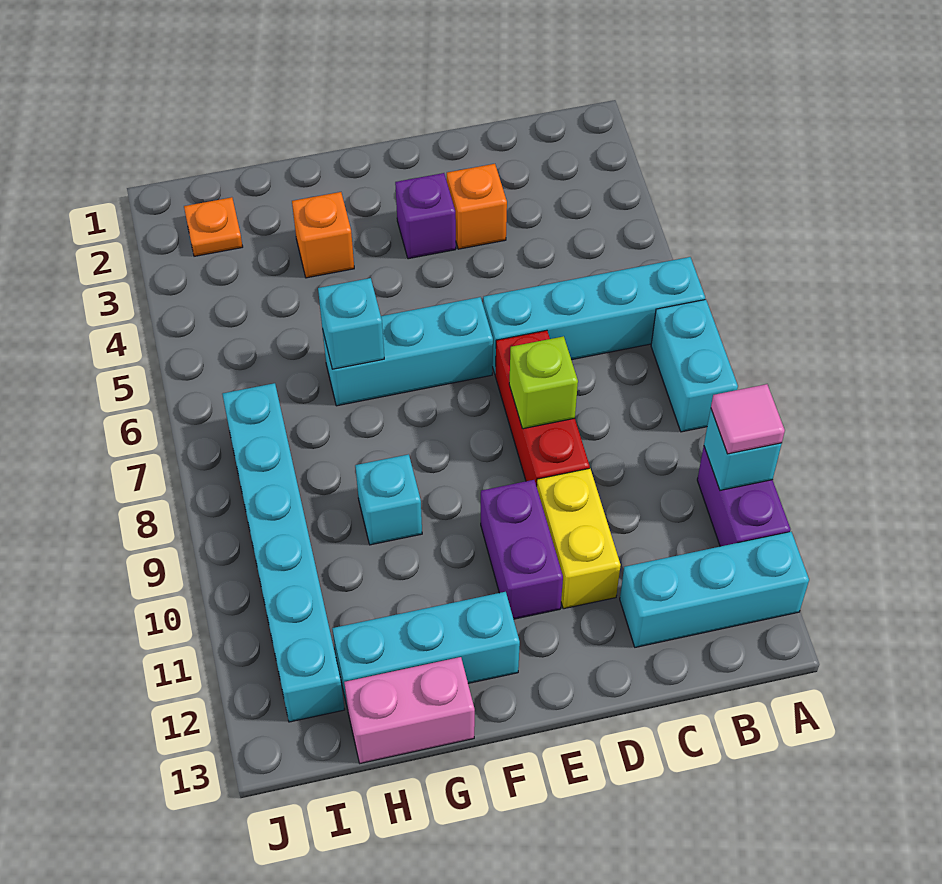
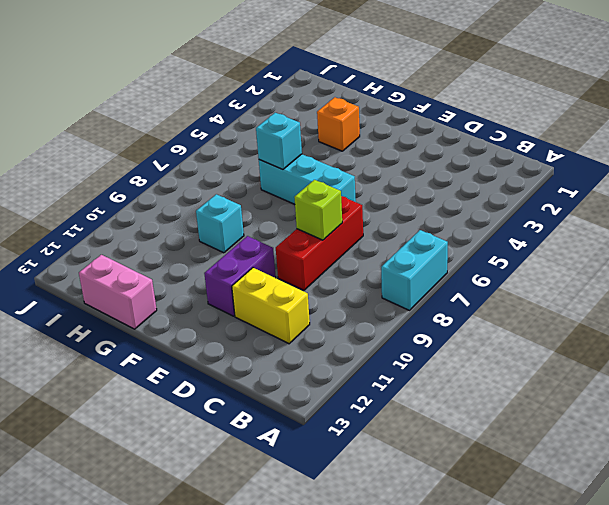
yellow 1x2 brick [232,268,310,344] -> yellow 1x2 brick turned to [537,468,621,609]
none -> cyan 1x4 brick [483,257,705,374]
none -> purple 1x2 brick [697,447,790,546]
none -> cyan 1x3 brick [620,532,809,647]

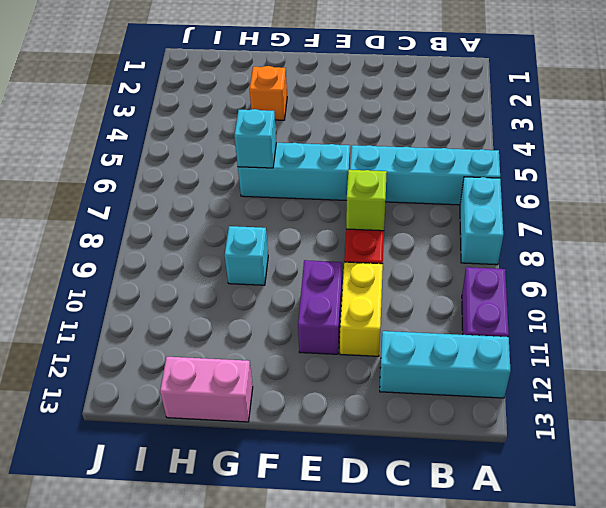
none -> orange 1x1 brick [447,164,507,249]
none -> purple 1x1 brick [395,173,456,259]
none -> cyan 1x3 brick [332,592,520,709]

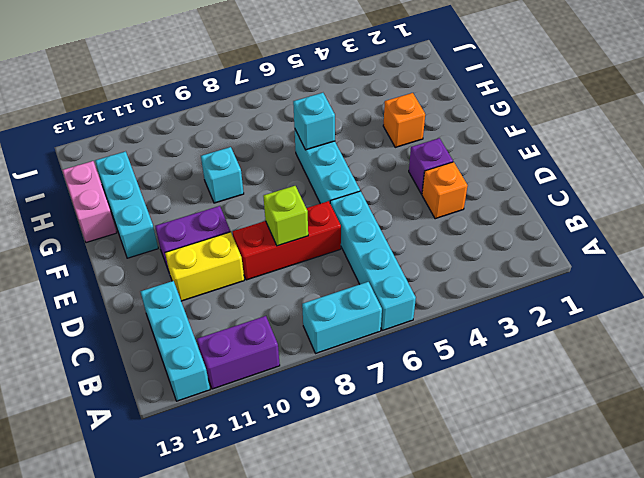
none -> orange 1x1 plate [184,197,243,256]
none -> cyan 1x6 brick [222,383,345,722]
none -> cyan 1x1 brick [704,409,782,490]

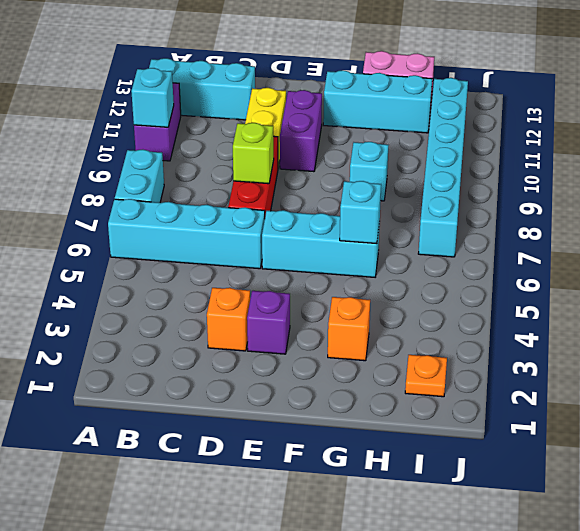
none -> pink 1x1 tile [711,384,785,454]

